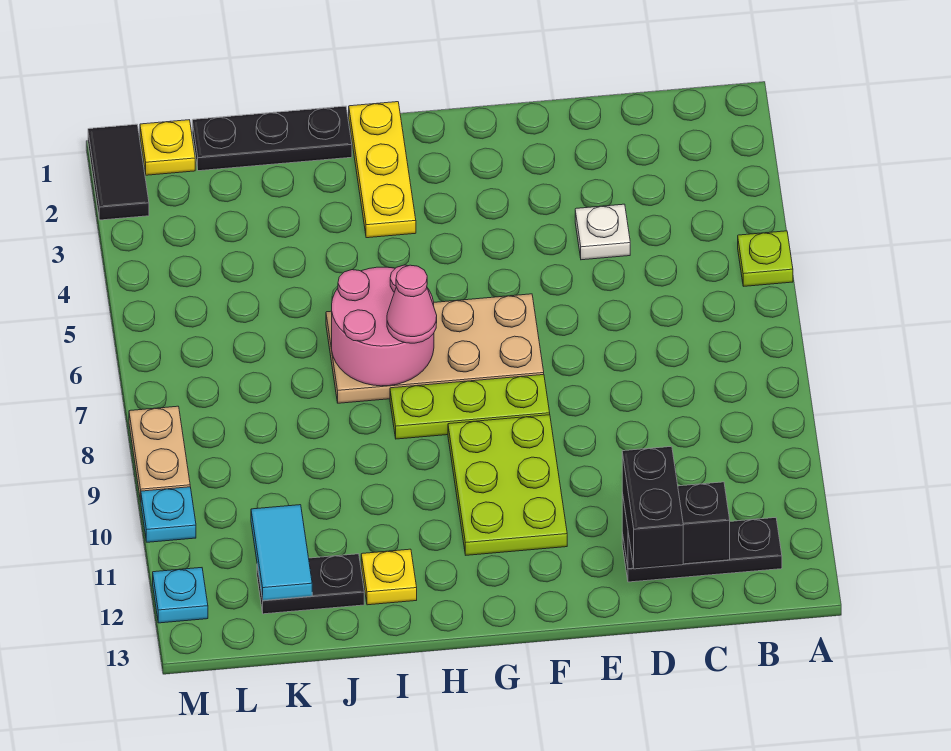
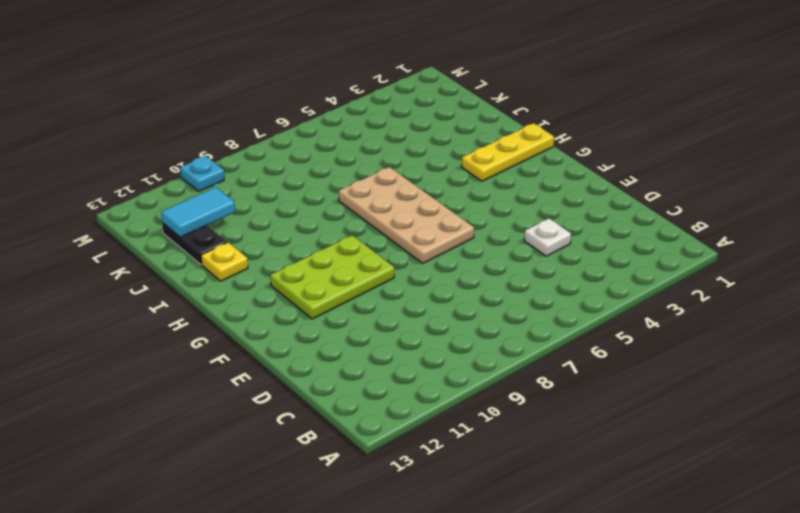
none -> lime 1x1 plate [738,231,793,286]
none -> black 1x3 plate [622,518,782,582]
none -> lime 1x3 plate [390,375,550,439]

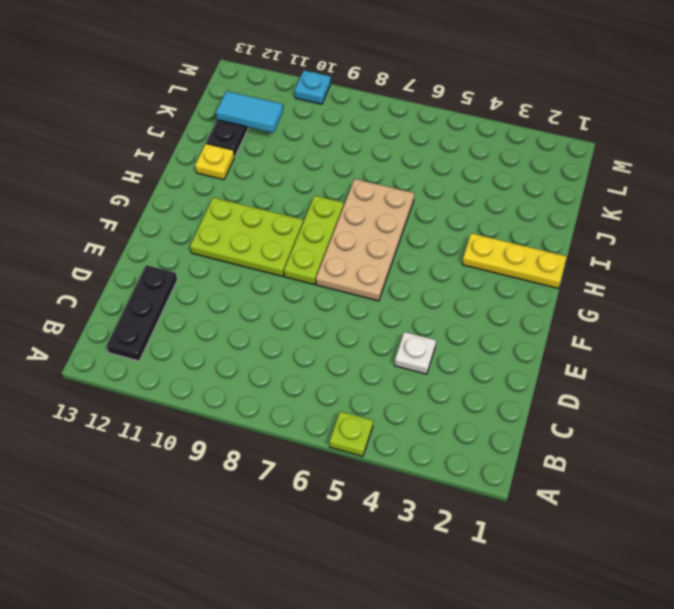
none -> black 1x3 plate [192,106,352,171]
none -> yellow 1x1 plate [140,120,195,175]
none -> black 1x2 tile [88,124,149,220]

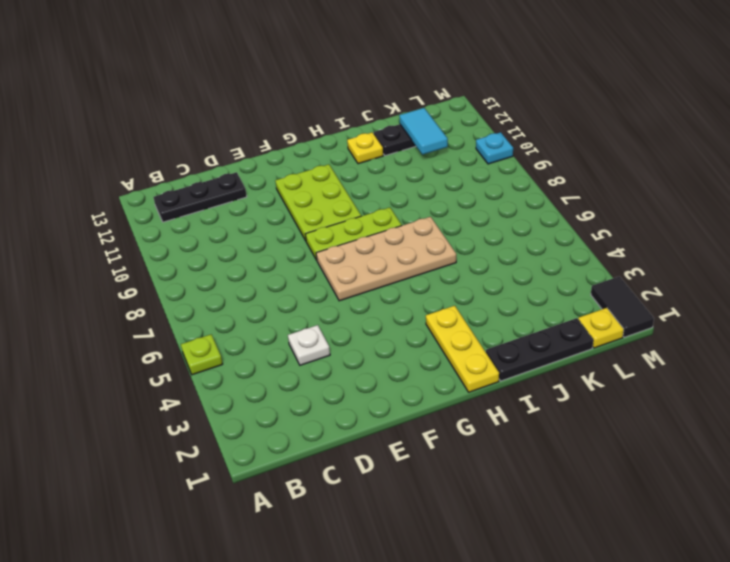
none -> tan 1x2 plate [129,406,190,501]
none -> cyan 1x1 plate [153,568,208,623]
none -> black 1x2 brick [622,482,730,569]

